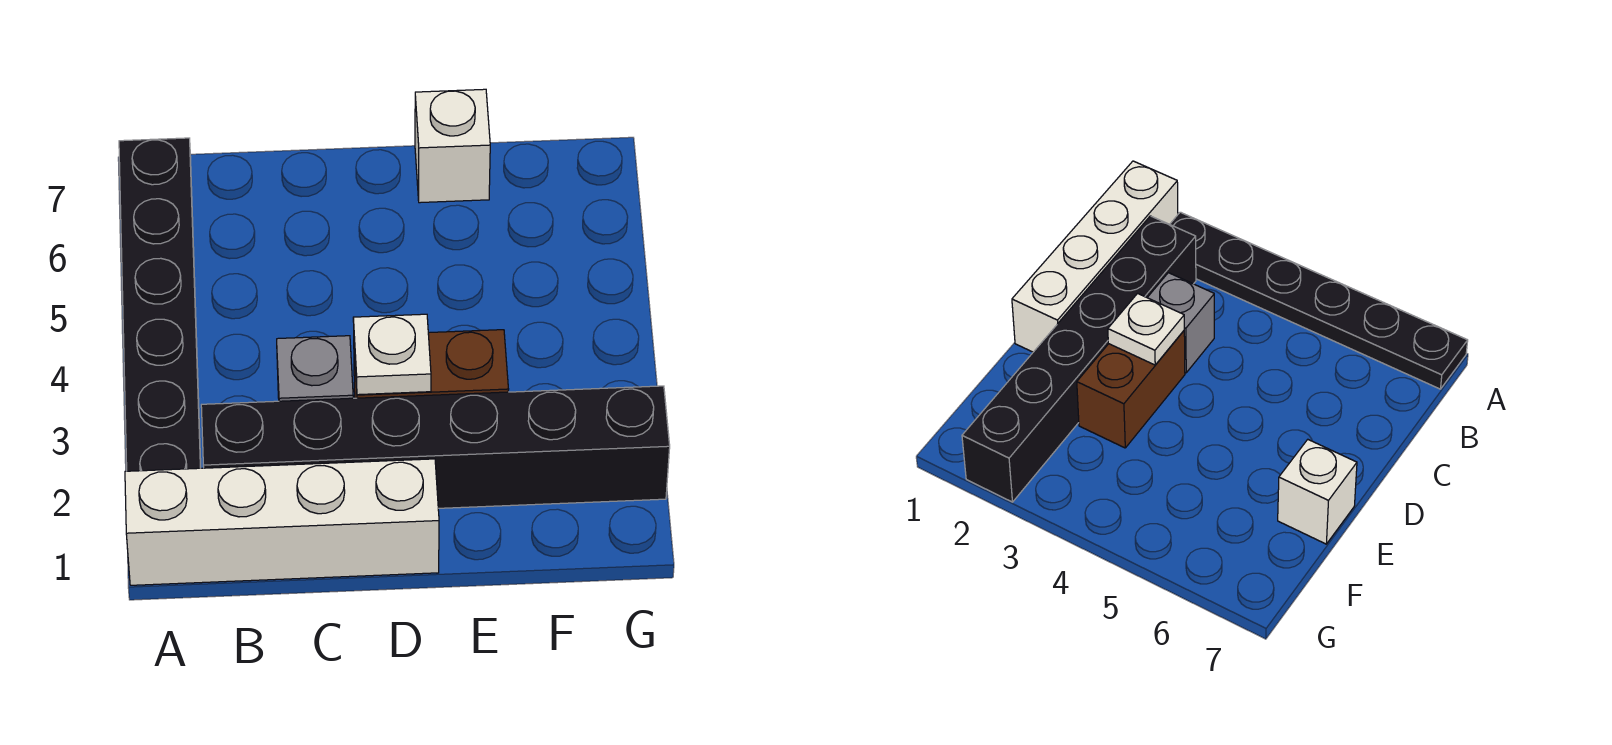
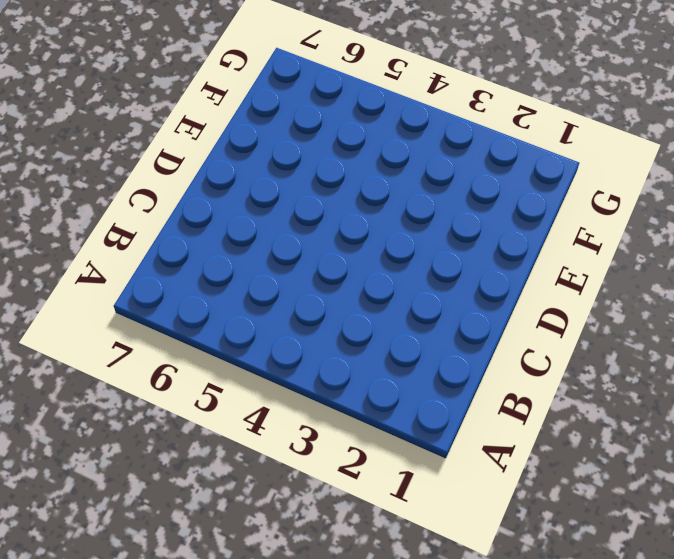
none -> white 1x4 brick [125,459,439,585]
none -> black 1x6 plate [119,138,201,471]

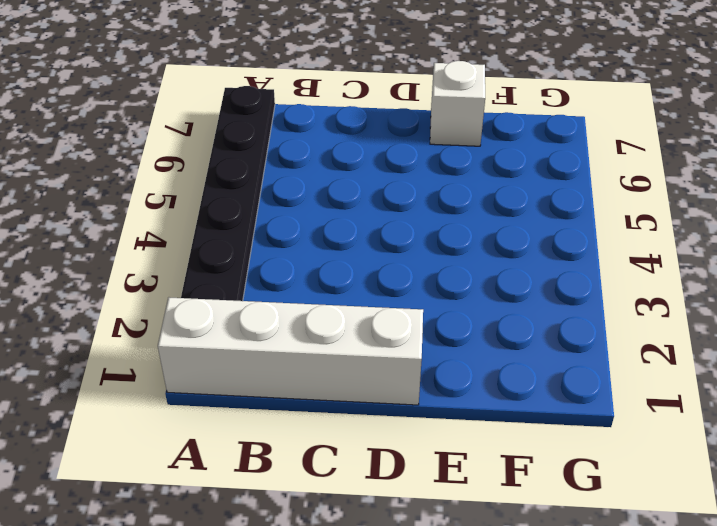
none -> black 1x6 brick [201,386,670,508]
none -> grey 1x1 brick [277,336,353,401]

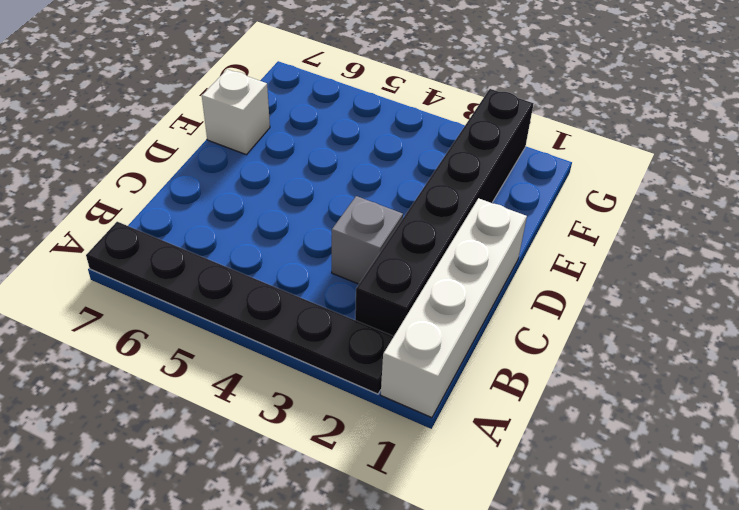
none -> brown 1x2 brick [354,330,509,398]
none -> white 1x1 plate [353,314,431,395]

